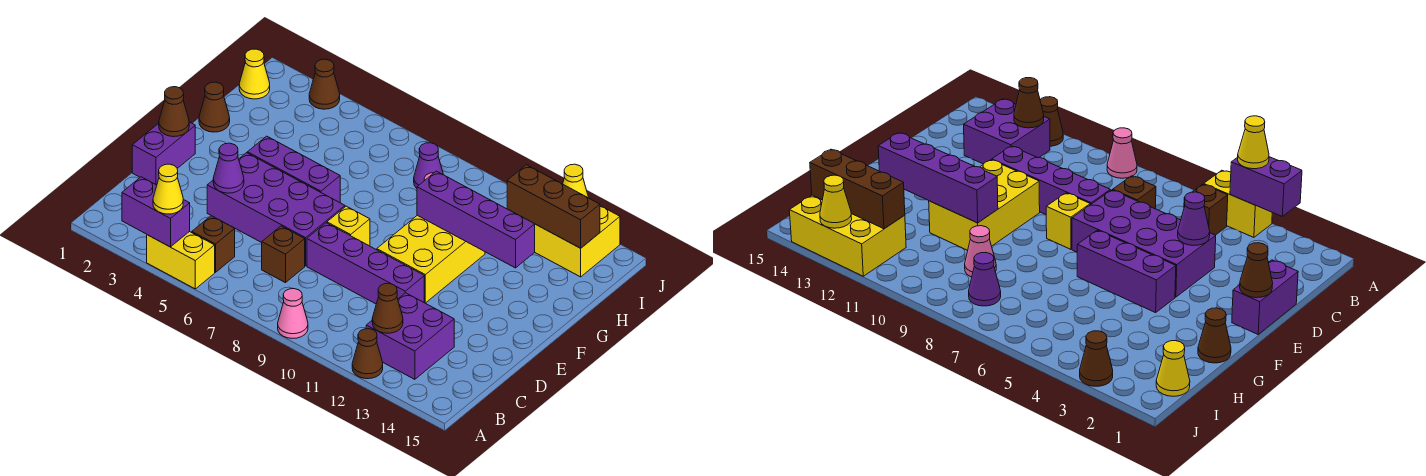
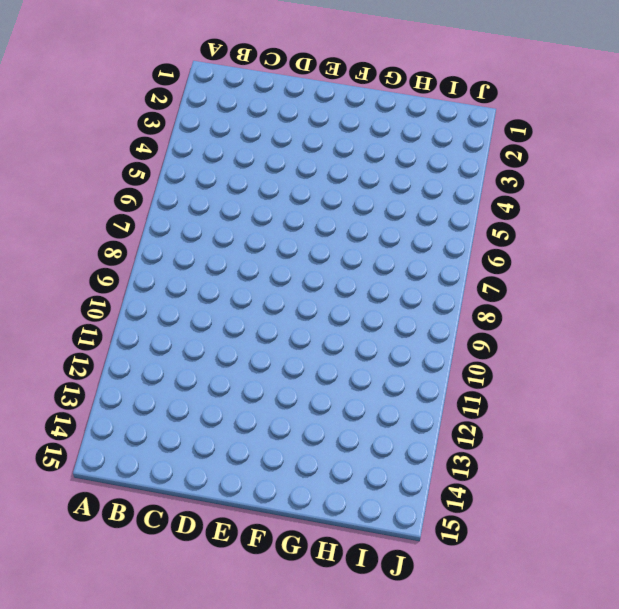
none -> yellow 1x2 brick [147,231,215,289]
none -> pink 1x1 cone [278,289,308,338]
none -> brown 1x1 cone [352,329,383,379]

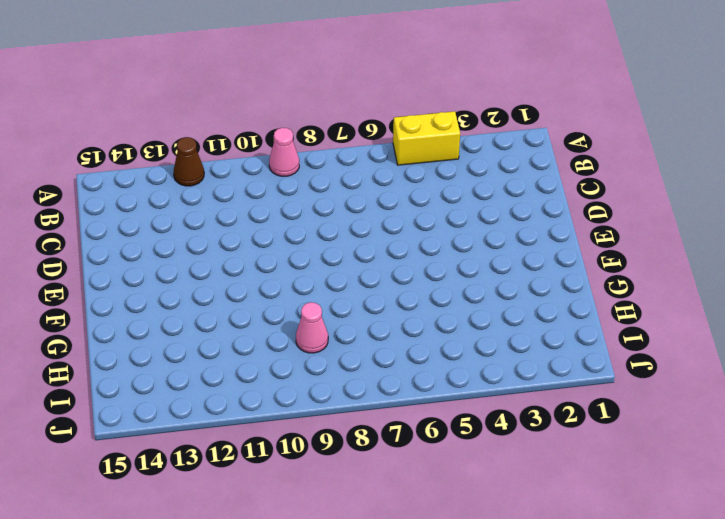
none -> brown 1x1 brick [192,216,235,272]
none -> purple 2x2 brick [366,293,454,379]
none -> brown 1x1 brick [262,226,305,283]

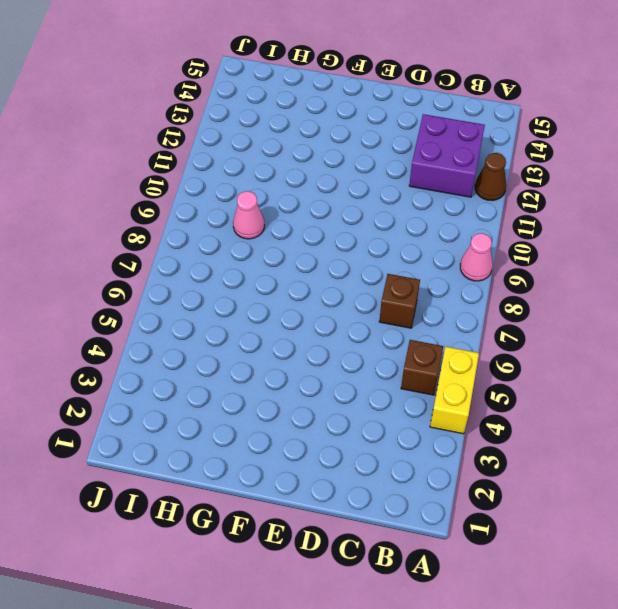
none -> purple 1x2 brick [132,122,195,185]
none -> purple 2x4 brick [207,153,345,266]
none -> purple 1x4 brick [307,223,424,304]

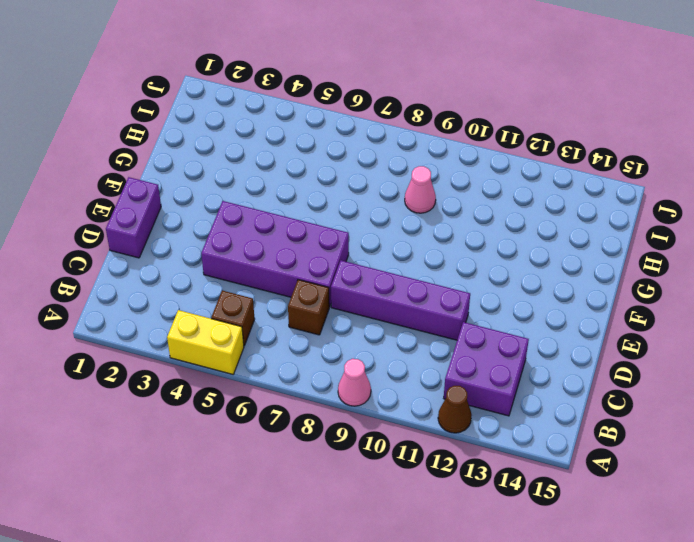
none -> yellow 1x1 brick [327,206,370,246]
none -> yellow 2x3 brick [377,215,485,303]
none -> purple 1x3 brick [247,136,340,203]

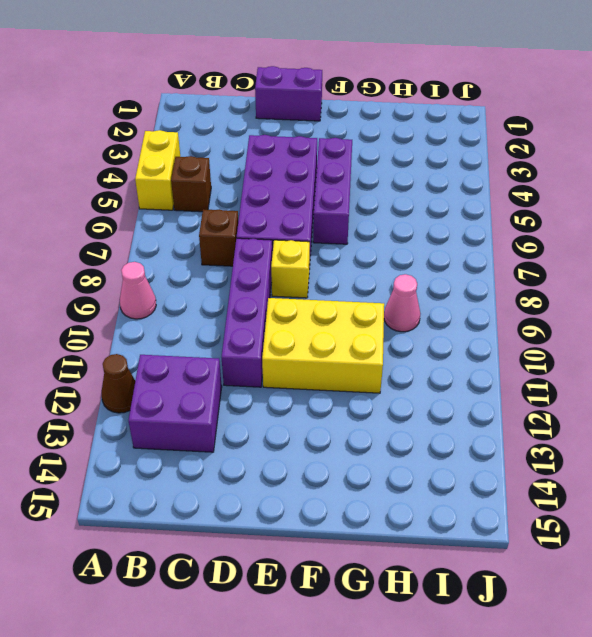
none -> brown 1x1 cone [199,82,230,132]
none -> yellow 1x1 cone [239,49,270,99]
none -> purple 1x1 cone [414,143,443,188]

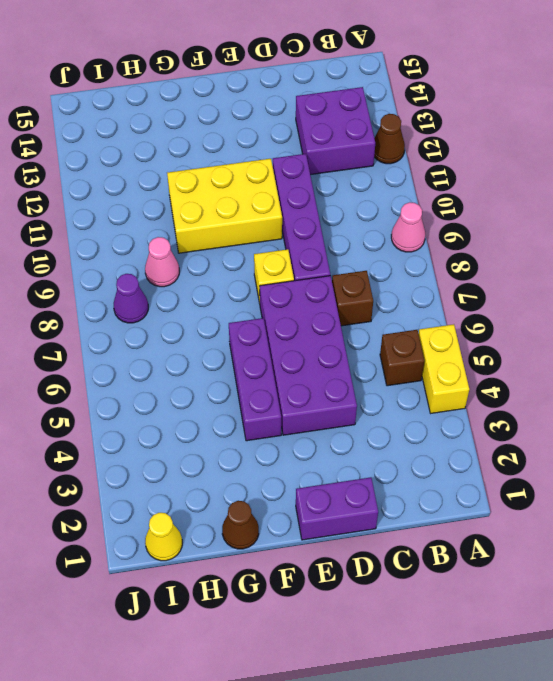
none -> yellow 2x3 brick [535,206,620,277]
none -> brown 1x1 cone [309,59,340,109]
none -> purple 1x2 brick [122,177,190,247]

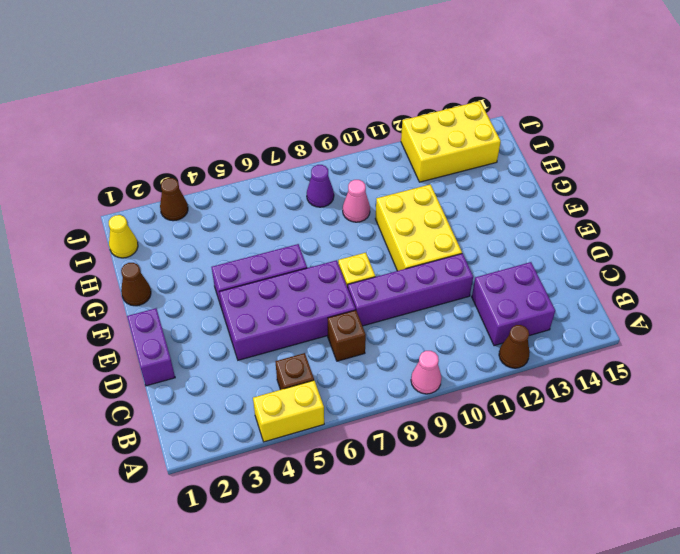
none -> purple 1x2 brick [122,177,190,247]
none -> brown 1x1 cone [372,283,403,333]
none -> purple 1x1 cone [213,143,244,193]

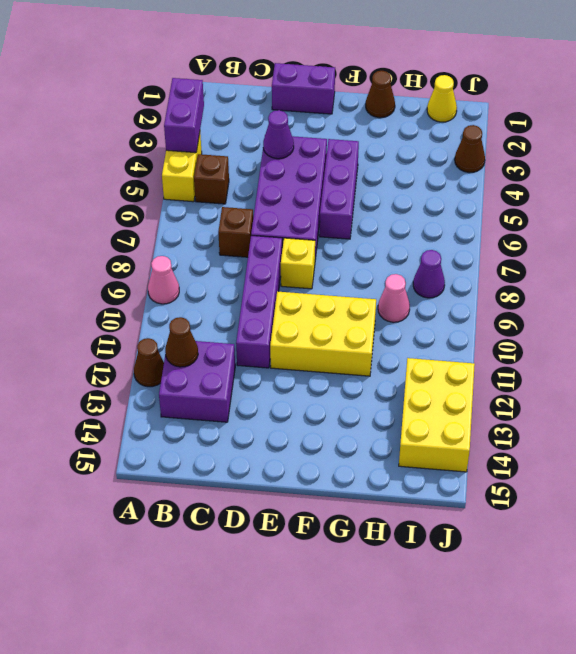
none -> brown 1x1 cone [159,87,189,137]
none -> purple 1x4 brick [417,171,535,268]
none -> brown 1x3 brick [507,165,600,248]

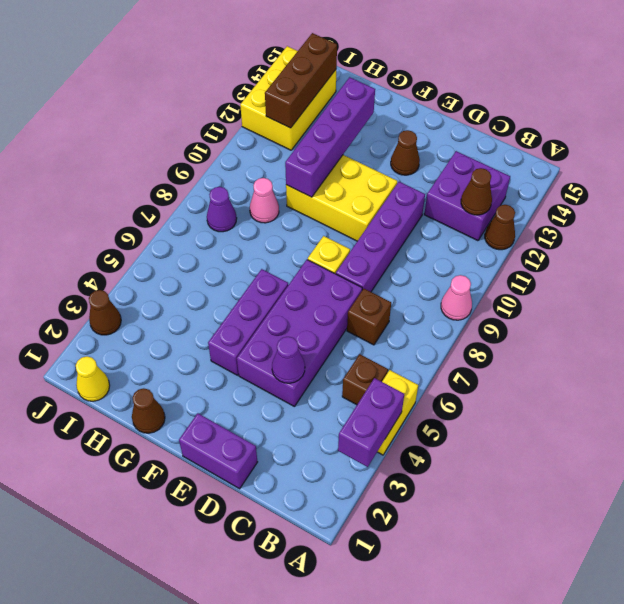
brown 1x1 cone [391,130,420,175] -> brown 1x1 cone moved to [159,87,189,137]
none -> yellow 1x1 cone [563,164,589,198]
none -> yellow 1x1 cone [153,164,183,214]

